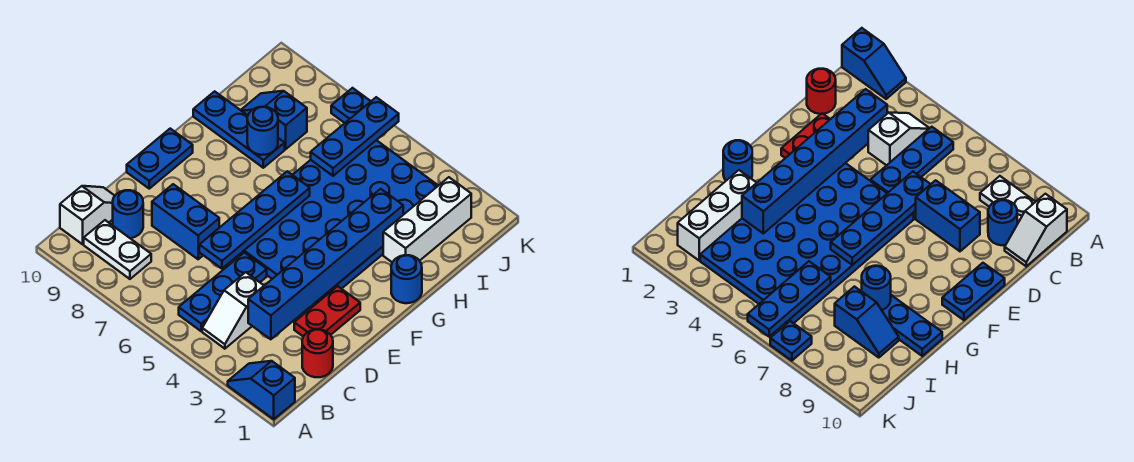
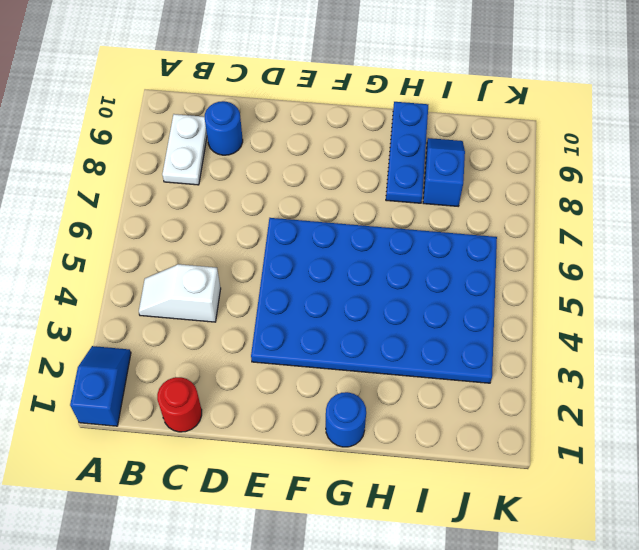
none -> blue 1x3 plate [179,253,267,331]
none -> white 1x2 slope [60,186,115,244]
none -> red 1x2 plate [294,286,360,336]

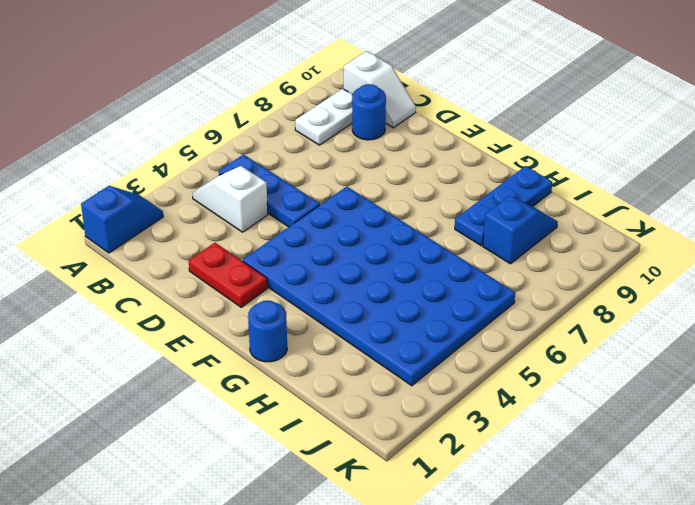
none -> red 1x1 round brick [302,329,333,377]
none -> blue 1x2 brick [152,184,219,259]
none -> blue 1x2 plate [127,129,193,189]

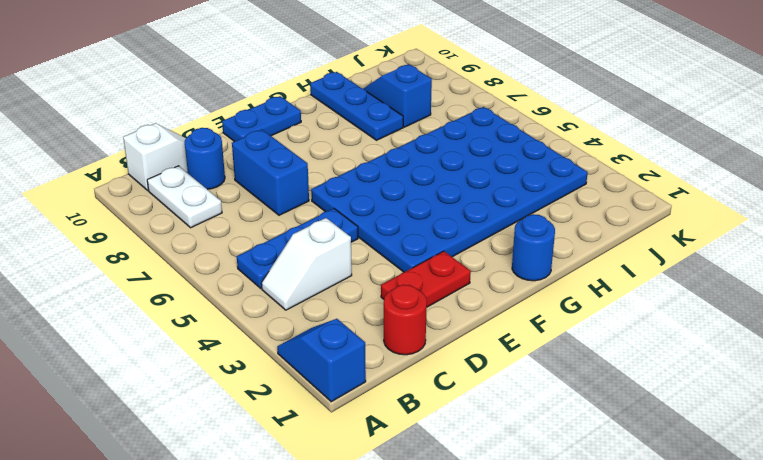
none -> white 1x3 brick [383,177,471,262]
none -> blue 1x1 plate [331,88,371,123]
none -> blue 1x6 brick [248,189,403,339]

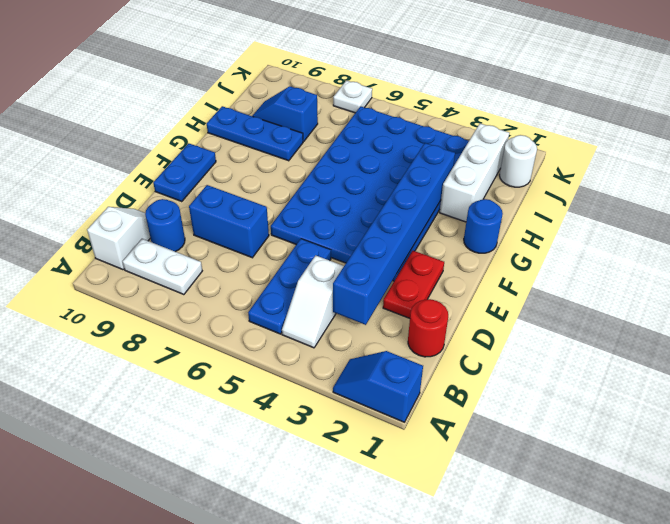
white 1x1 round brick [500,135,537,187] -> none
white 1x1 plate [333,81,372,113] -> blue 1x1 plate [331,88,371,123]
none -> blue 1x4 plate [199,171,310,269]
none -> blue 1x1 round brick [247,107,278,155]
none -> blue 1x3 plate [311,97,399,176]

